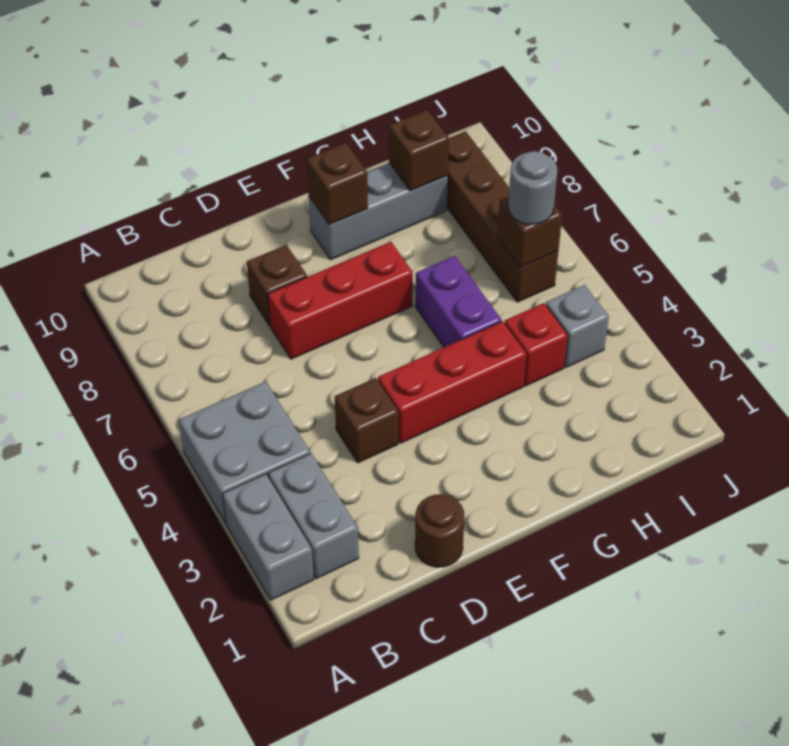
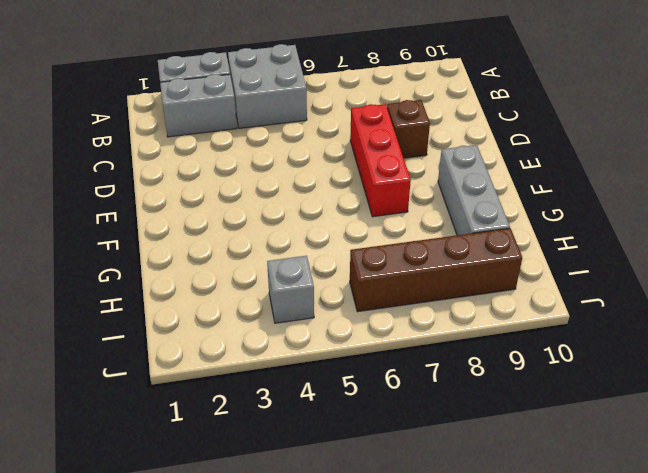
none -> brown 1x1 round brick [415,494,464,567]
none -> brown 1x1 brick [335,378,399,463]
none -> red 1x3 brick [378,321,526,443]

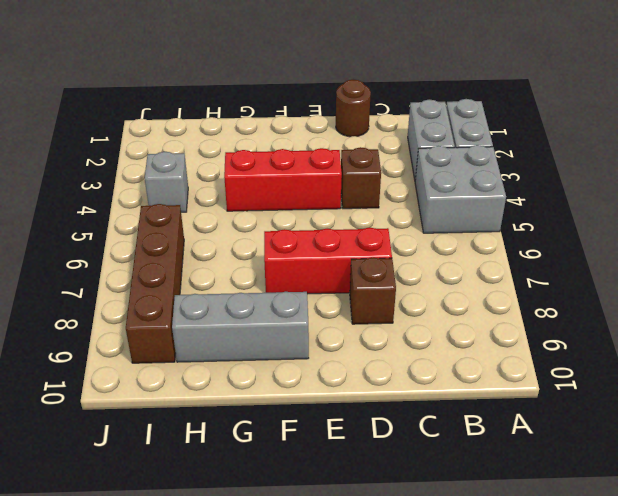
none -> purple 1x2 brick [415,256,502,347]
none -> red 1x1 brick [505,303,568,386]
none -> brown 1x1 brick [307,143,368,224]

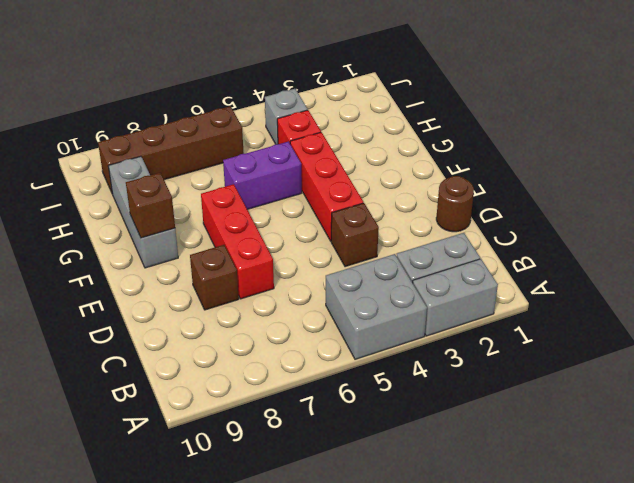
none -> brown 1x1 brick [389,110,449,191]
none -> brown 1x1 brick [497,197,562,267]
none -> grey 1x1 round brick [508,151,557,224]

